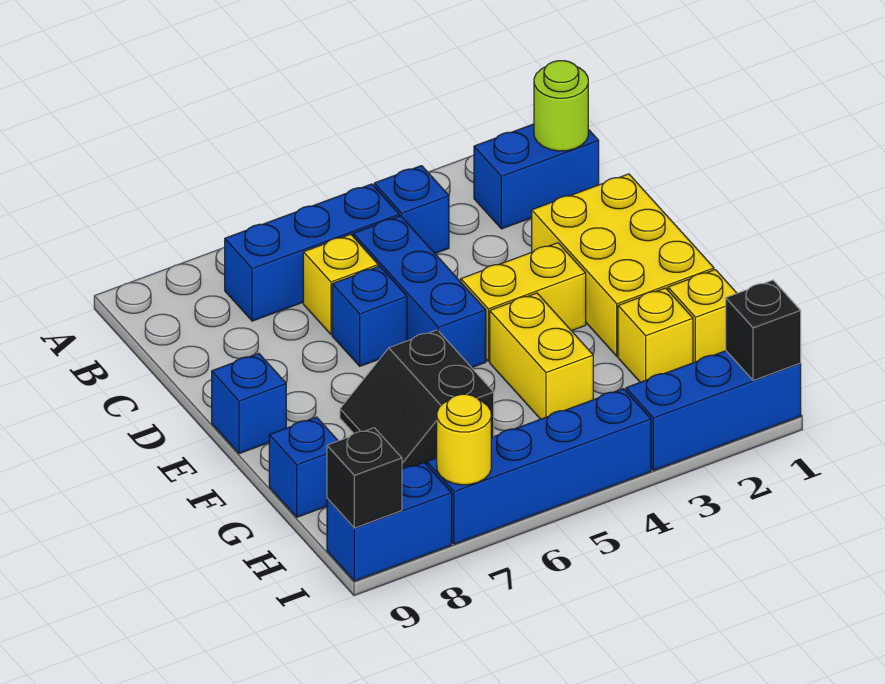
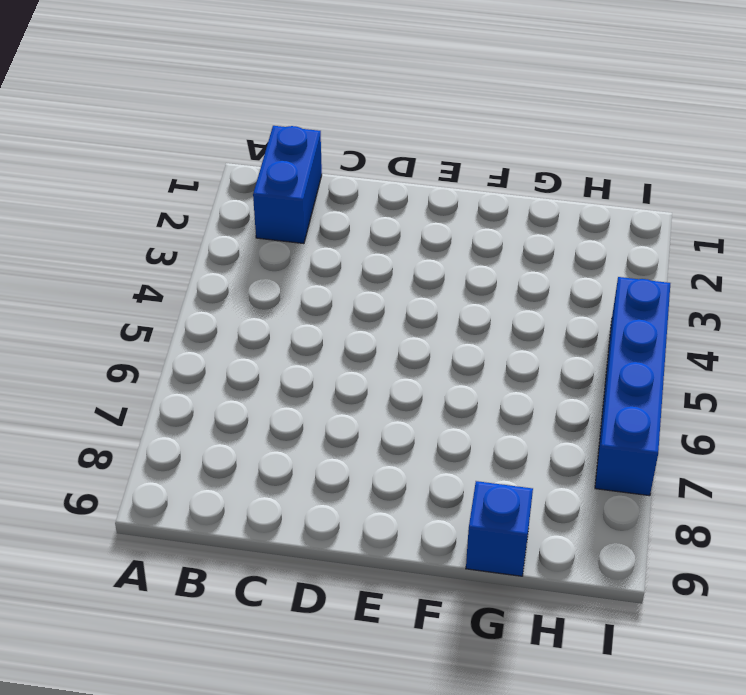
none -> blue 1x1 brick [374,166,449,253]
none -> blue 1x3 brick [225,184,399,321]
none -> blue 1x3 brick [353,216,486,368]

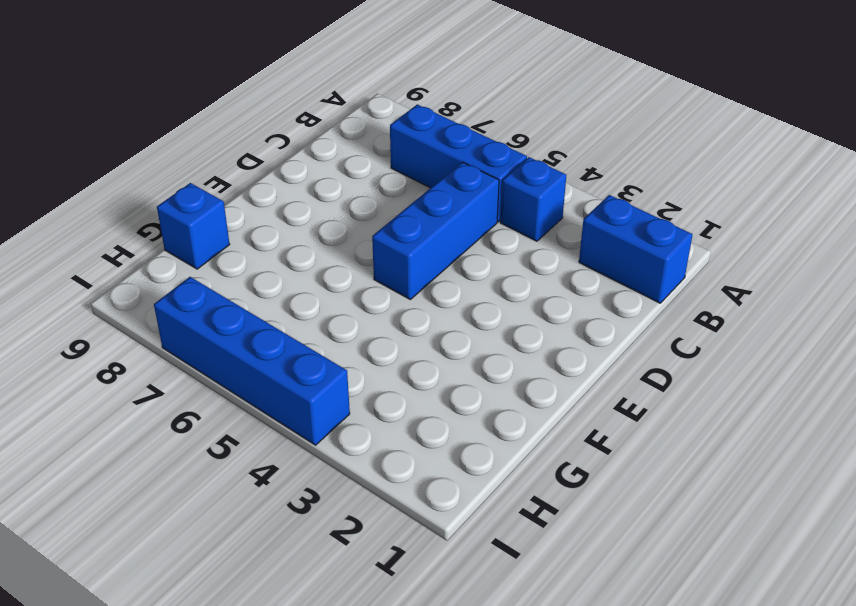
none -> yellow 1x1 brick [303,234,378,334]
none -> yellow 2x3 brick [532,174,714,356]
none -> blue 1x1 brick [332,266,407,366]

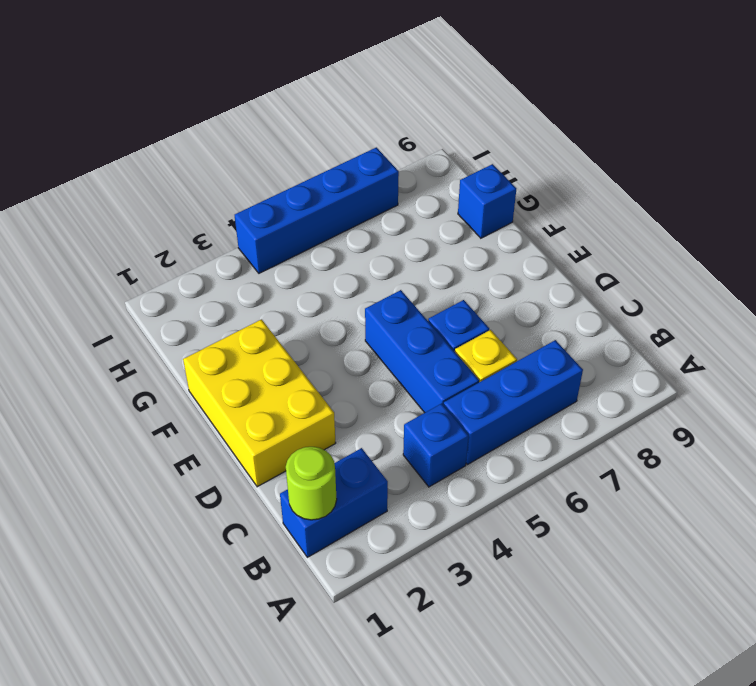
none -> yellow 1x2 brick [461,243,586,361]
none -> blue 1x1 brick [212,353,286,454]
none -> yellow 1x2 brick [490,293,593,419]

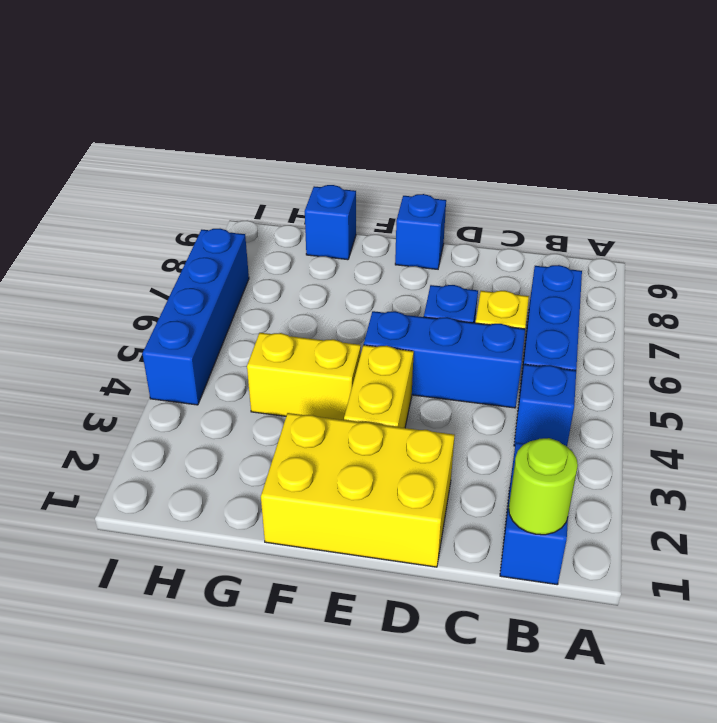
none -> black 2x2 slope [340,330,494,469]
none -> yellow 1x1 brick [668,270,737,363]
none -> yellow 1x1 brick [618,288,693,382]

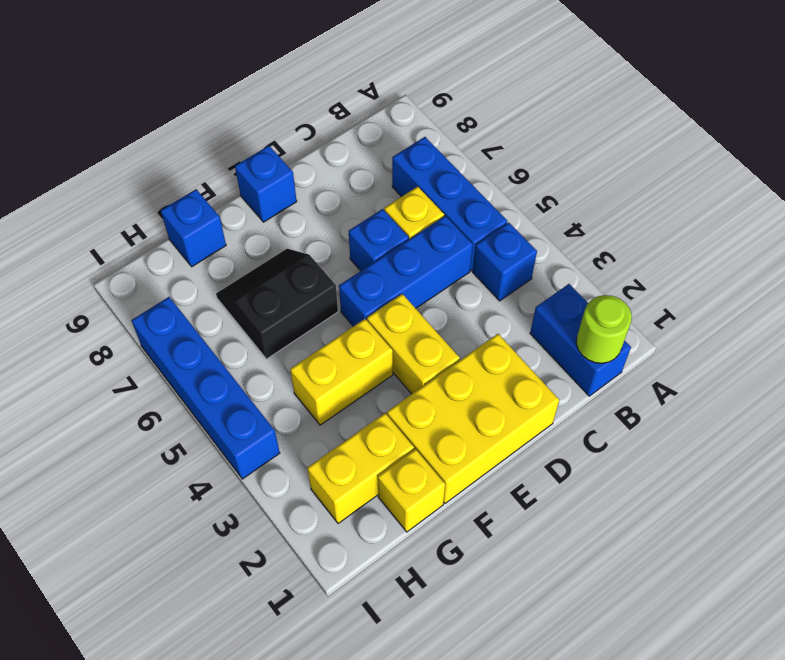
yellow 1x2 brick [307,413,414,524] -> yellow 1x1 brick [618,288,693,382]
none -> blue 1x3 brick [626,351,801,470]
none -> blue 1x2 brick [327,463,452,581]
none -> black 1x1 brick [726,280,801,380]

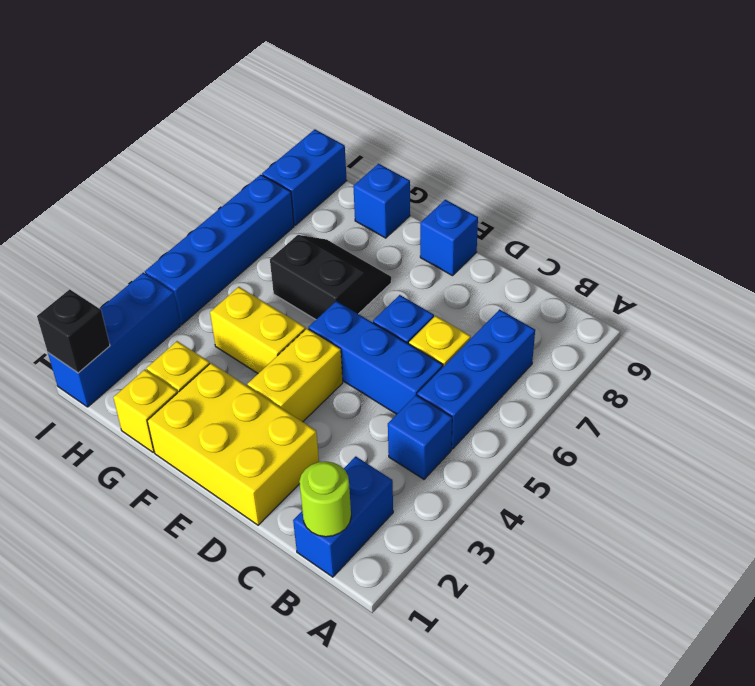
none -> yellow 1x1 round brick [437,394,491,485]
none -> black 1x1 brick [327,428,402,528]

